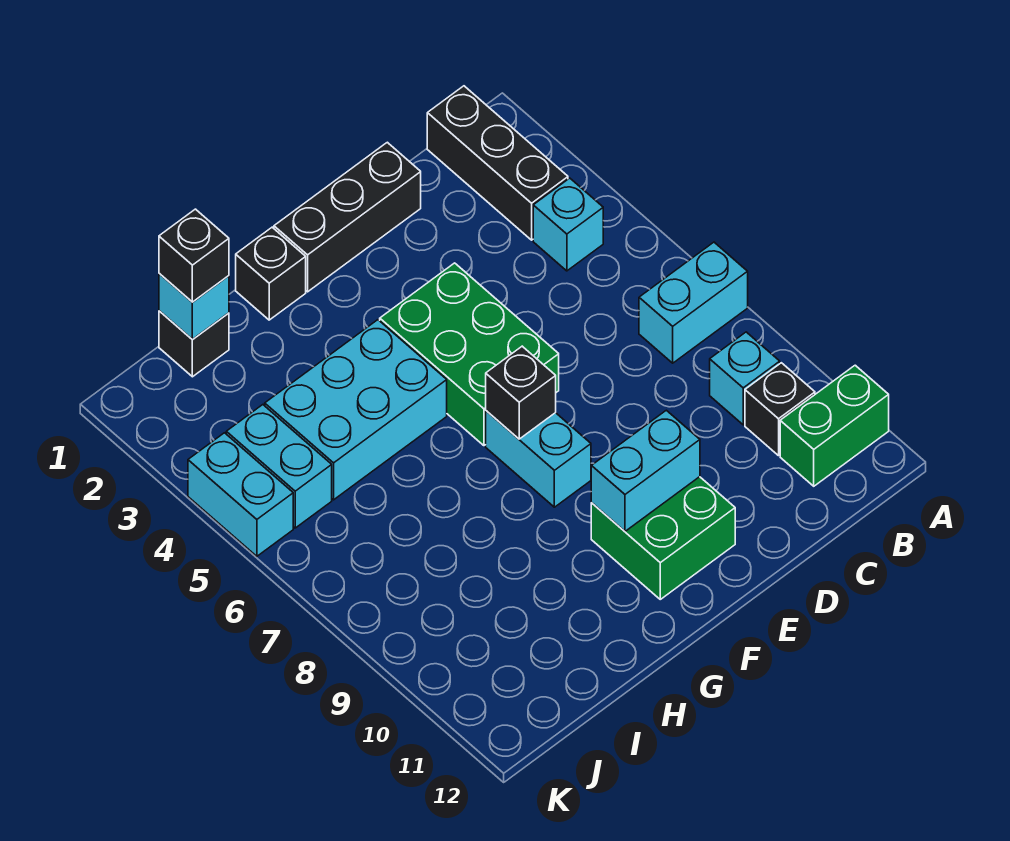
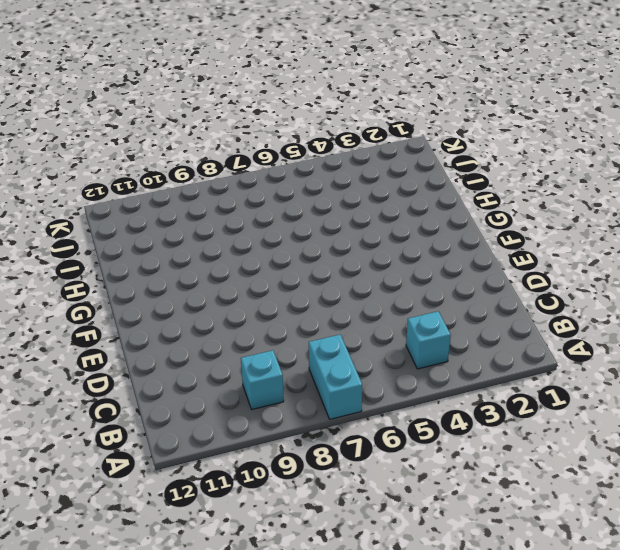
none -> green 1x2 brick [780,365,889,486]
none -> black 1x3 brick [427,86,568,240]
none -> black 1x1 brick [745,363,815,456]

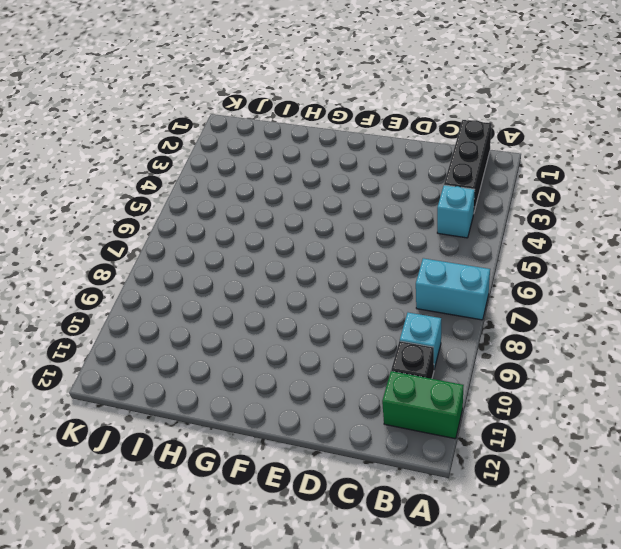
none -> black 1x3 brick [274,142,421,292]
none -> green 2x3 brick [380,263,559,446]
none -> green 2x2 brick [591,477,735,599]

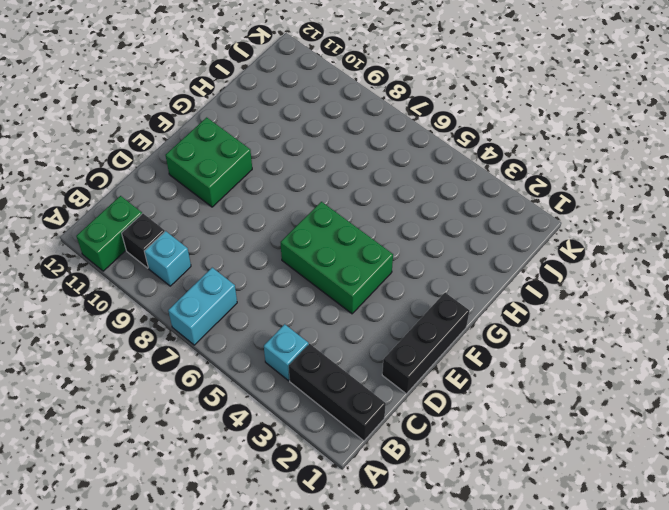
none -> cyan 1x2 brick [486,411,591,507]
none -> black 1x1 brick [236,227,306,320]
none -> cyan 2x3 brick [265,320,447,500]

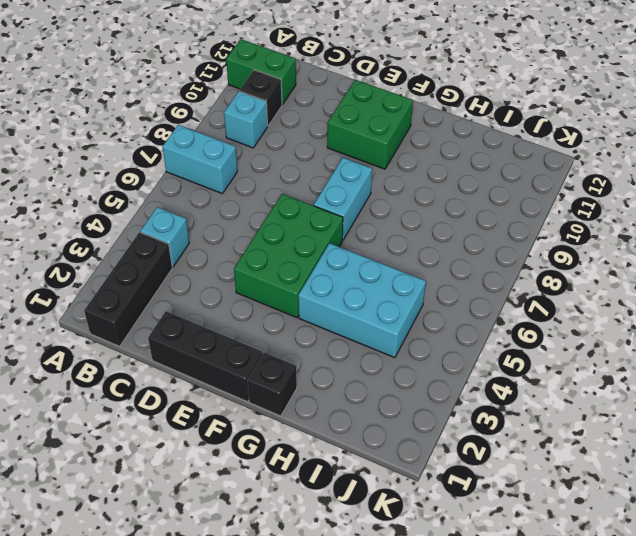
none -> black 1x1 brick [159,311,229,377]
none -> cyan 1x2 brick [226,405,332,528]
none -> cyan 1x2 brick [188,433,293,556]

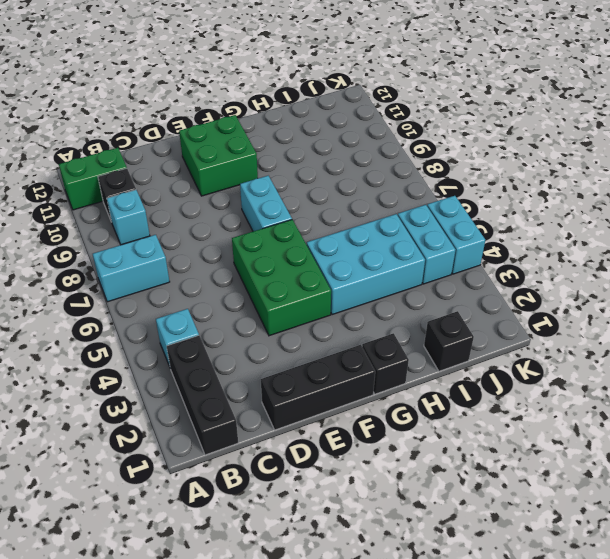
none -> cyan 1x2 brick [591,410,700,531]
none -> black 1x1 brick [486,346,556,439]
none -> cyan 1x1 brick [159,273,229,340]

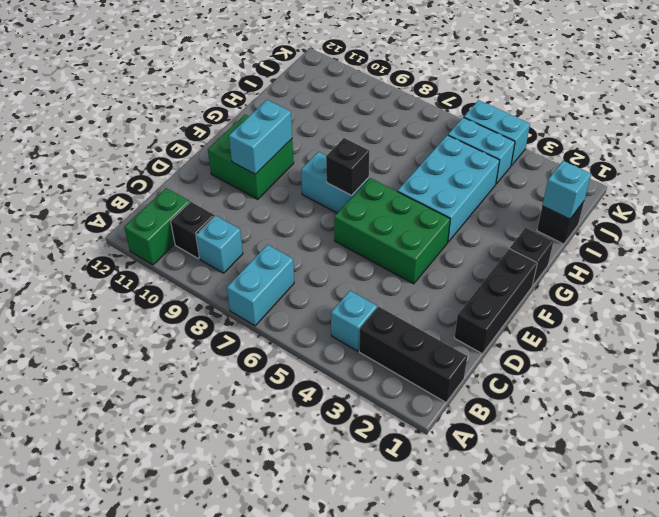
none -> black 1x1 brick [159,209,229,302]

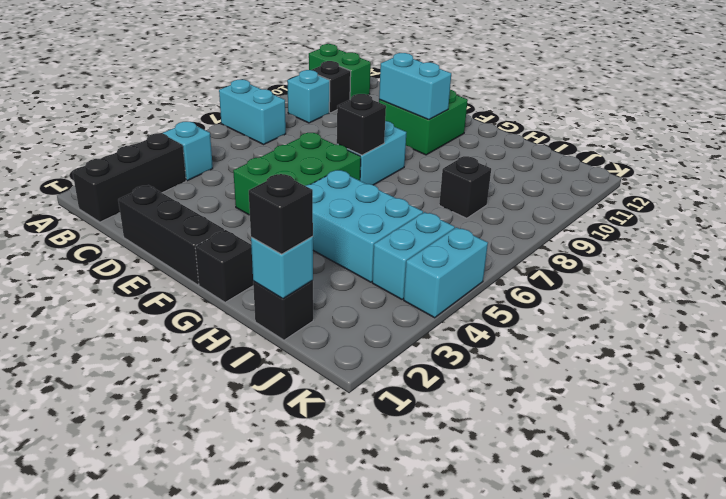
black 1x1 brick [439,156,491,218] -> none

